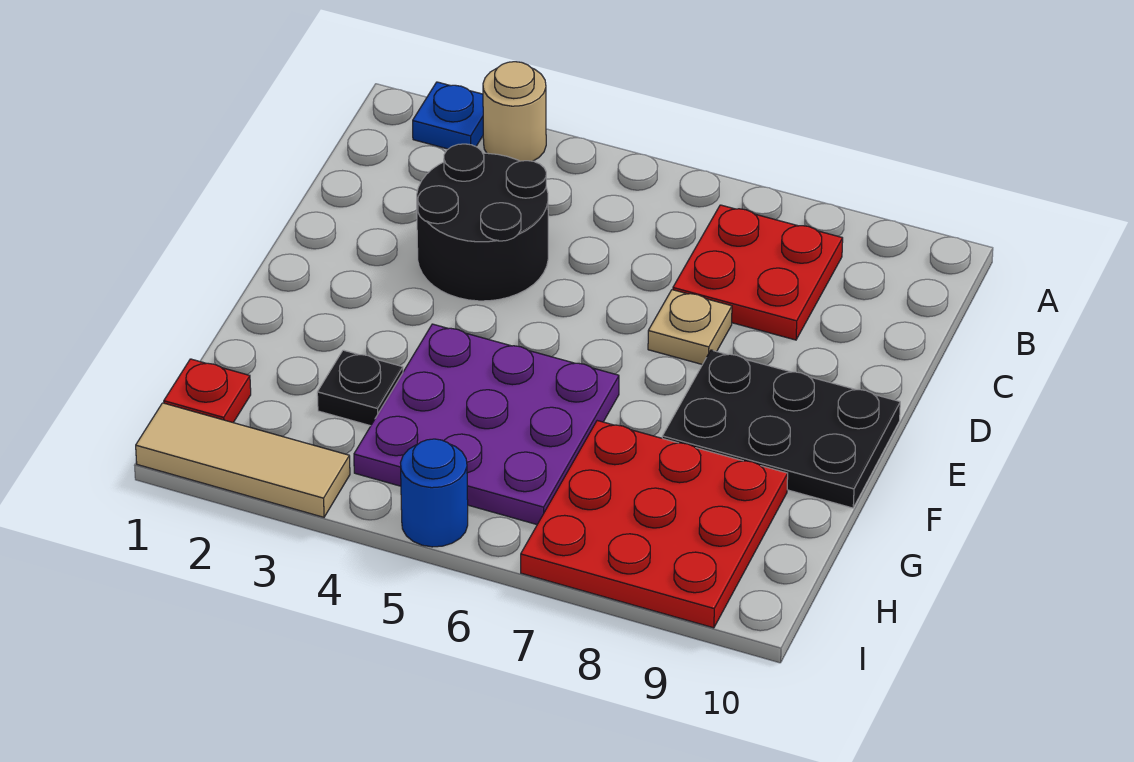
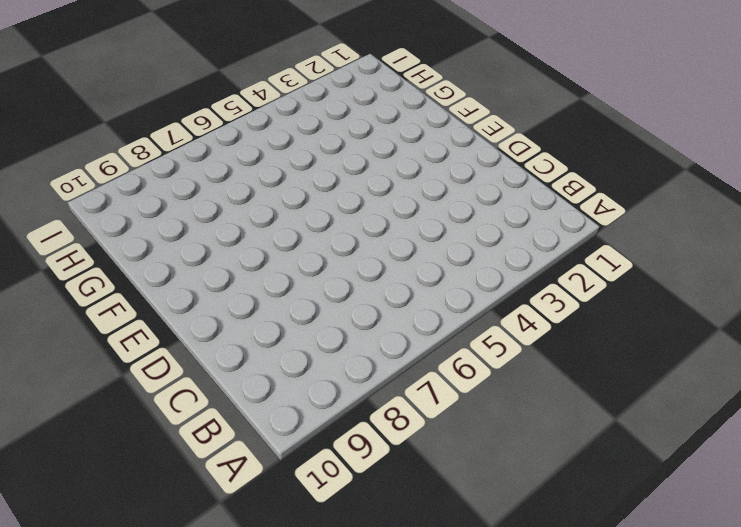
none -> blue 1x1 plate [413,82,483,149]
none -> tan 1x1 round brick [483,62,546,161]
none -> red 2x2 plate [673,205,843,340]

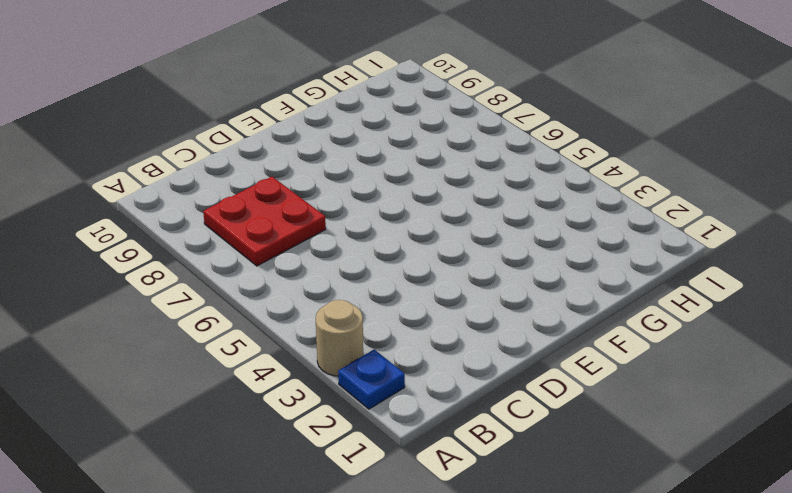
none -> black 2x2 round brick [417,144,548,301]
none -> tan 1x1 plate [648,290,732,365]
none -> black 2x3 plate [662,350,900,508]

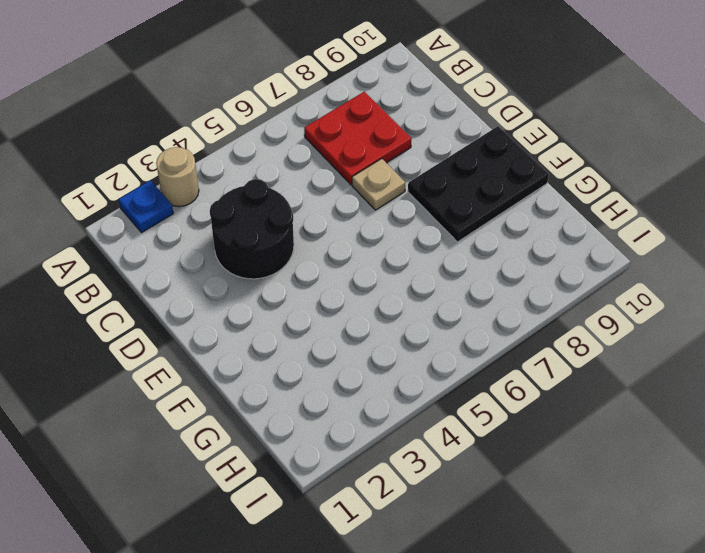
none -> purple 3x3 plate [354,324,619,525]
none -> black 1x1 plate [317,350,403,426]
none -> red 3x3 plate [521,421,788,628]

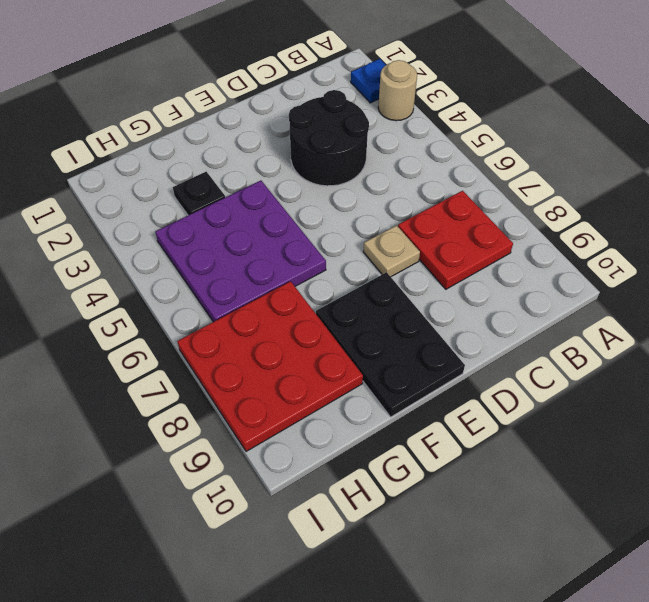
none -> red 1x1 plate [164,359,251,422]
none -> tan 1x3 tile [136,403,350,517]
none -> blue 1x1 round brick [401,439,468,547]

